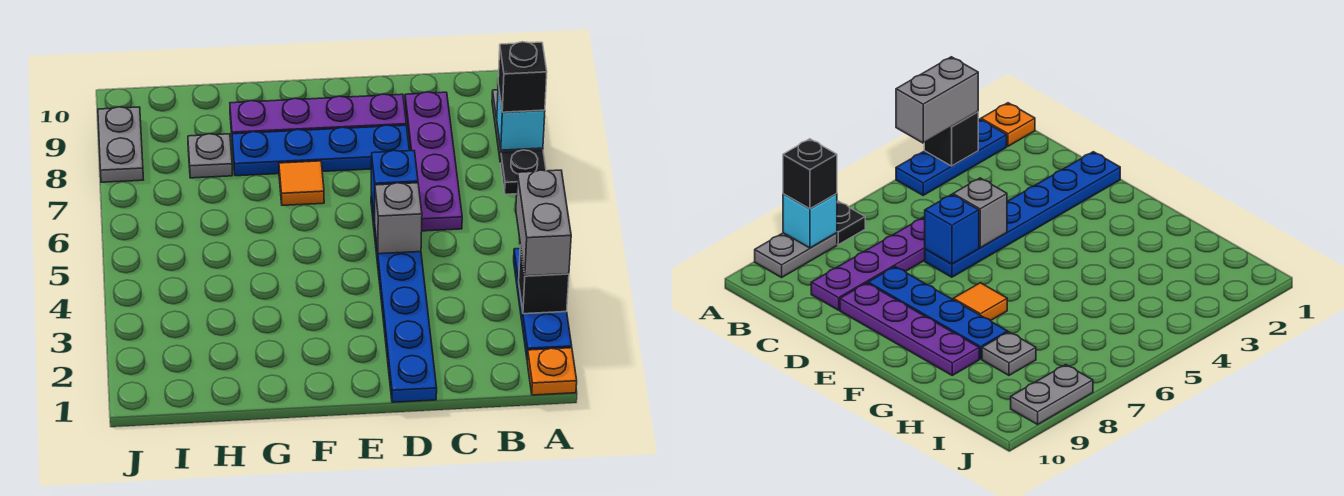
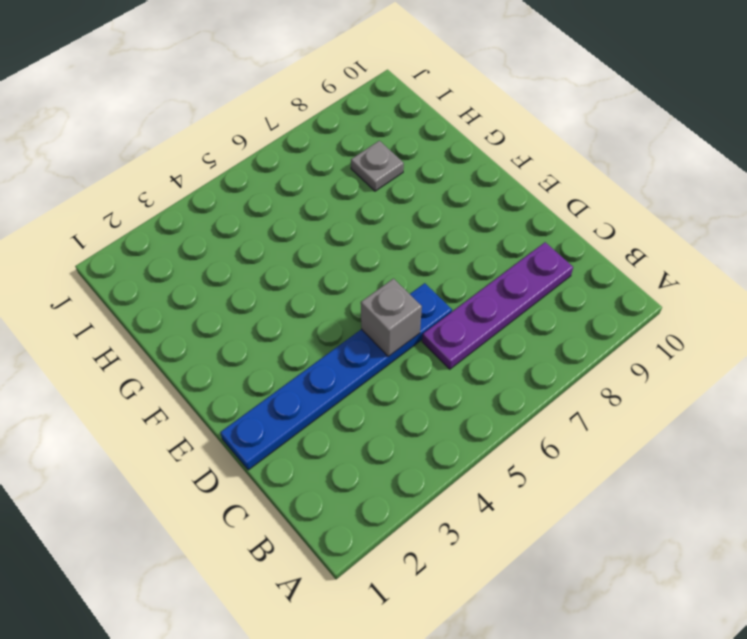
none -> orange 1x1 plate [527,348,577,395]
none -> blue 1x3 plate [514,249,572,357]
none -> black 1x1 plate [501,150,546,194]

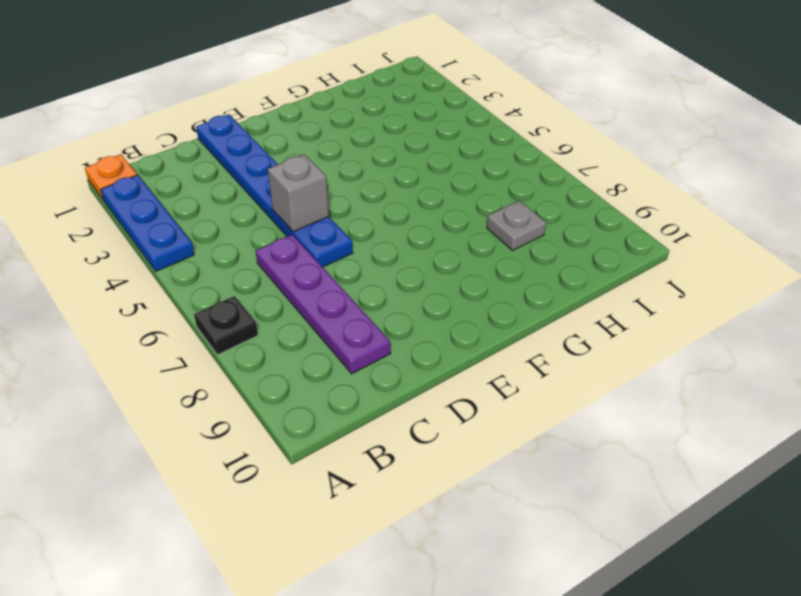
none -> grey 1x2 plate [755,233,837,277]
none -> blue 1x4 plate [232,125,409,176]
none -> purple 1x4 plate [230,94,406,134]

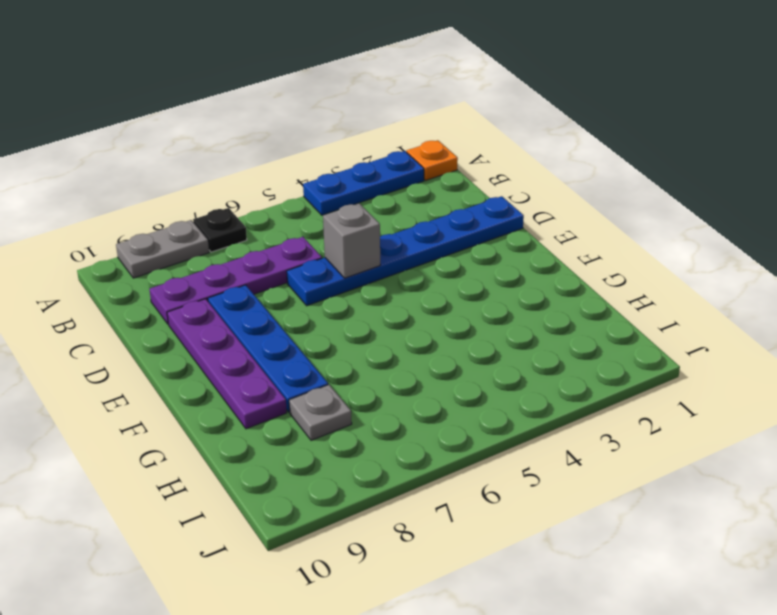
none -> orange 1x1 tile [279,161,324,205]
none -> grey 1x2 plate [98,107,143,182]
none -> black 1x1 brick [519,245,569,314]

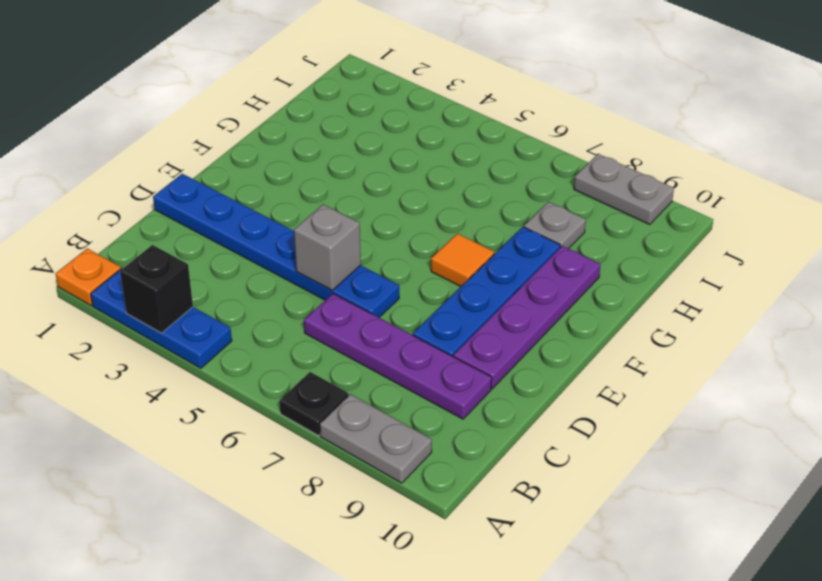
none -> cyan 1x1 brick [497,85,545,150]
none -> blue 1x1 brick [371,150,418,221]
none -> grey 1x2 brick [516,170,571,276]

